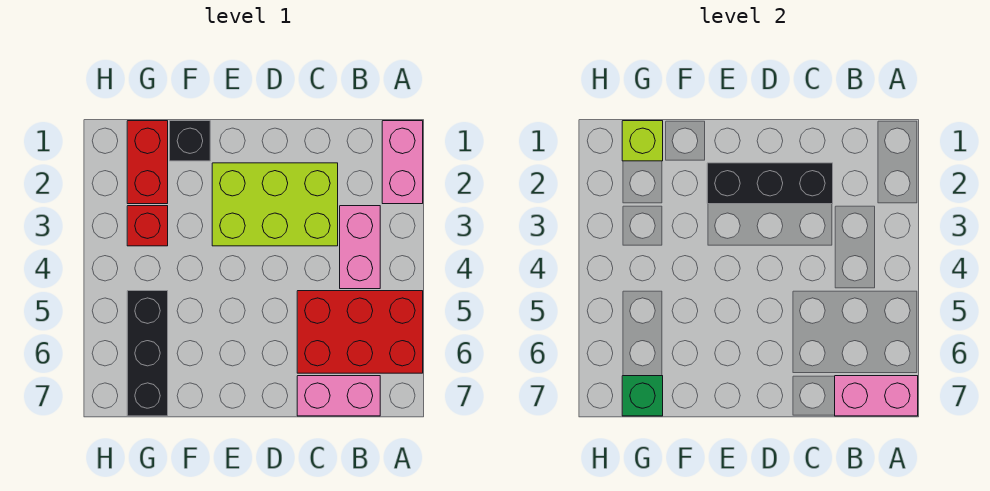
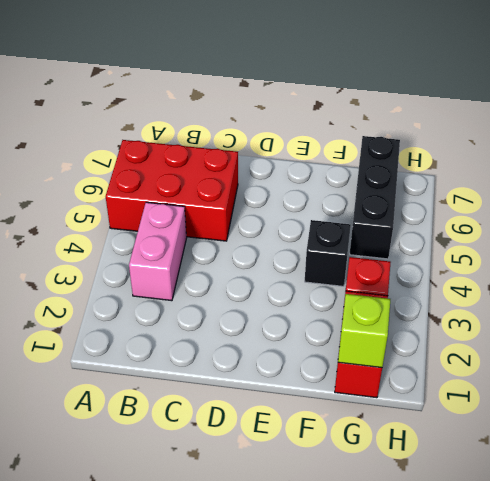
black 1x1 brick [305,220,351,286] -> black 1x1 brick moved to [170,121,210,161]
none -> pink 1x2 brick [382,121,423,204]
none -> pink 1x2 brick [297,376,380,416]
none -> lime 2x3 brick [212,163,338,246]

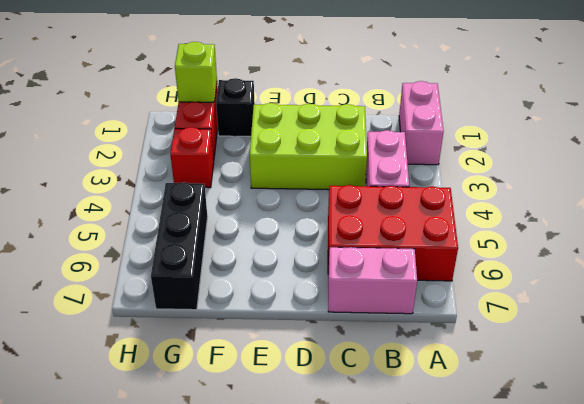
none -> pink 1x2 brick [835,376,918,416]
none -> black 1x3 brick [707,163,833,204]
none -> green 1x1 brick [622,376,663,416]

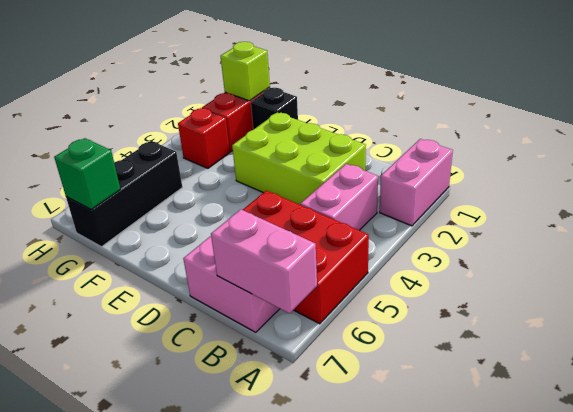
none -> black 1x3 brick [707,163,833,204]

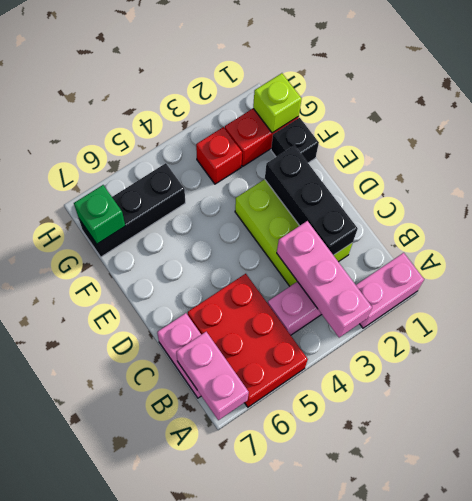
pink 1x3 brick [277,221,372,337] -> none

